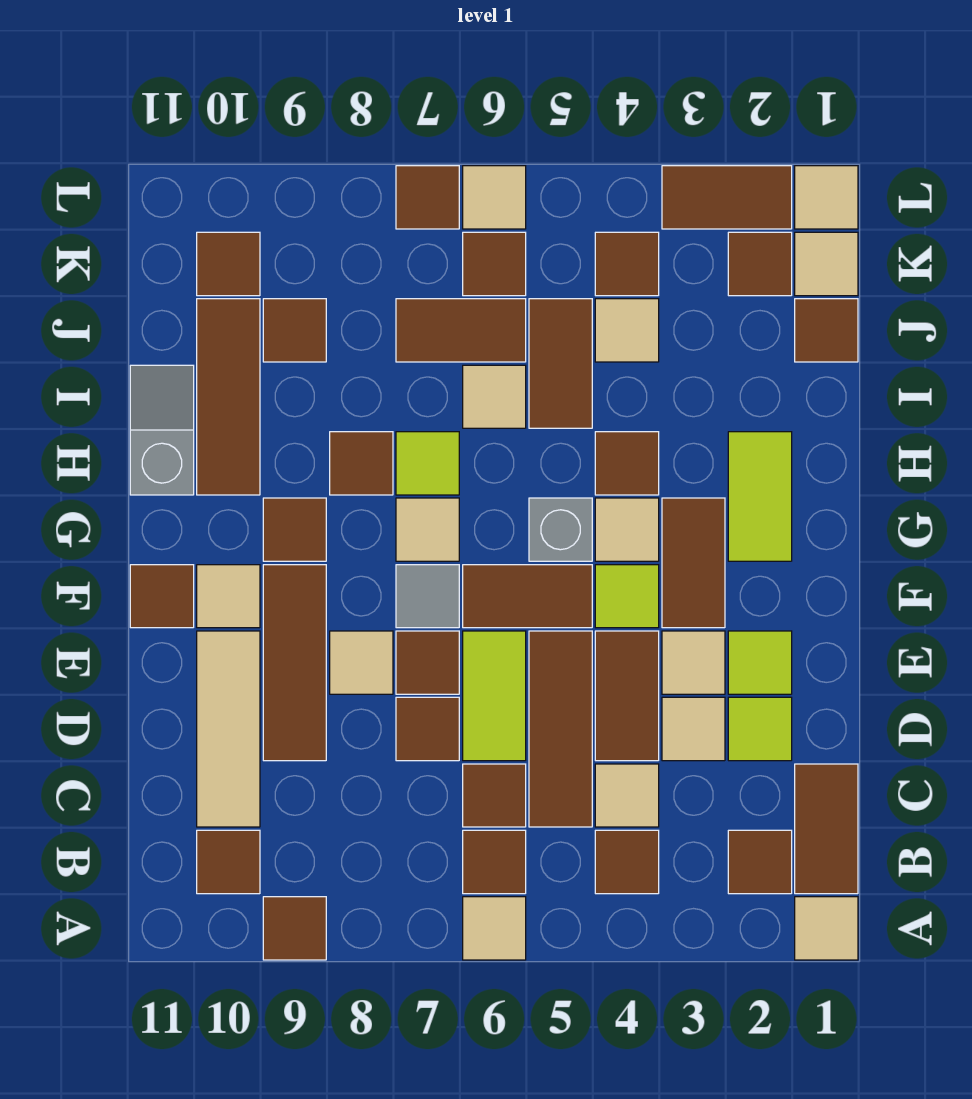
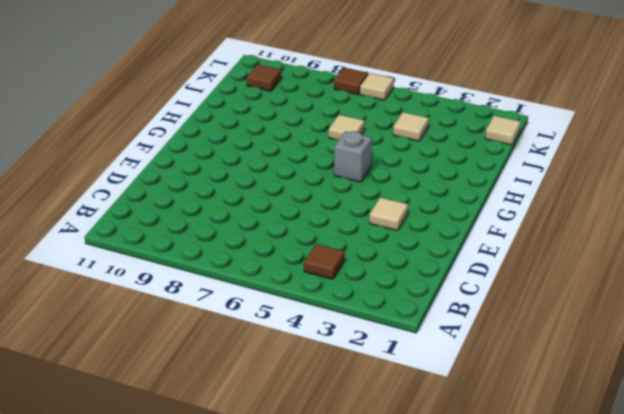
none -> tan 1x1 tile [795,897,858,960]
none -> tan 1x1 tile [463,897,526,960]
none -> brown 1x1 tile [263,897,326,960]
none -> brown 1x2 tile [795,764,858,894]

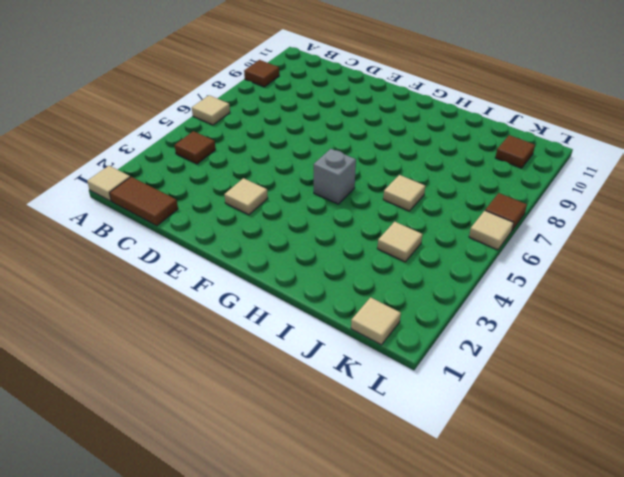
none -> brown 1x1 tile [728,830,792,894]
none -> brown 1x1 tile [463,830,526,894]
none -> brown 1x1 tile [197,830,260,894]
none -> tan 1x1 tile [595,764,659,827]

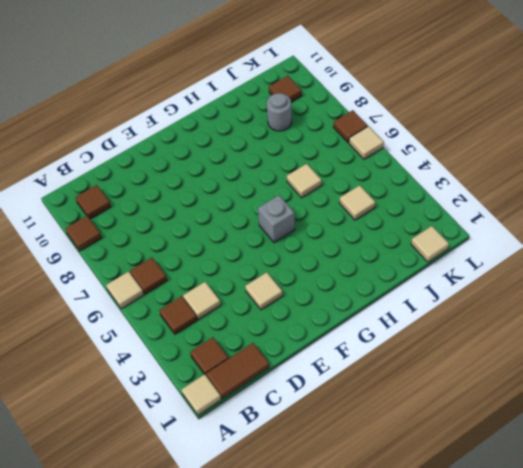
grey 1x1 round brick [267,93,292,131] -> brown 1x1 tile [263,299,326,362]
none -> brown 1x3 tile [529,631,592,827]
none -> brown 1x1 tile [463,764,526,827]
none -> tan 1x3 tile [197,631,260,827]
none -> lime 1x1 tile [728,697,792,761]

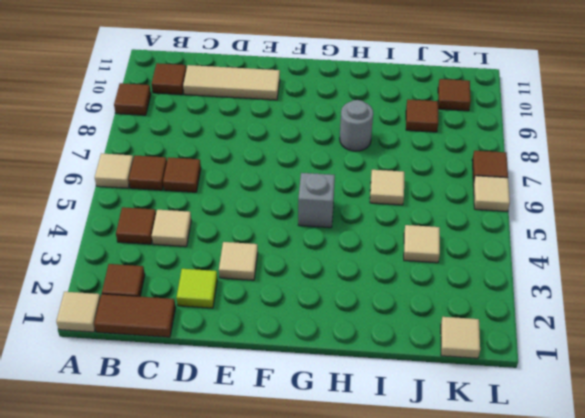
grey 1x1 round brick [340,100,373,151] -> brown 1x1 tile [330,432,393,495]
none -> brown 1x3 tile [529,631,592,827]
none -> tan 1x1 tile [662,697,725,761]
none -> brown 1x2 tile [595,631,659,761]
none -> lime 1x2 tile [463,631,526,761]

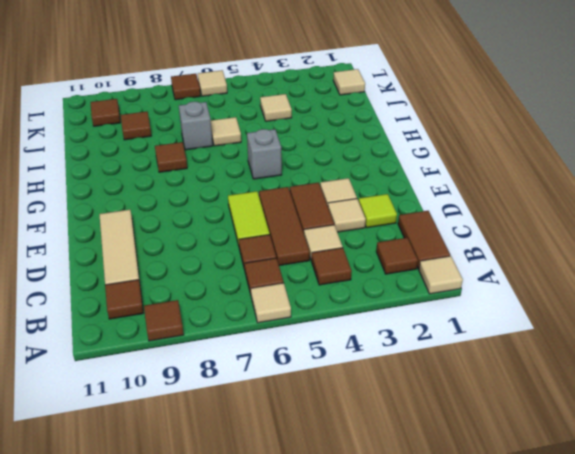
grey 1x1 brick [179,102,213,150] -> none
none -> brown 1x1 tile [396,697,459,761]
none -> brown 1x3 tile [263,565,326,761]
none -> lime 1x1 tile [728,631,792,694]
none -> brown 1x1 tile [396,631,459,694]

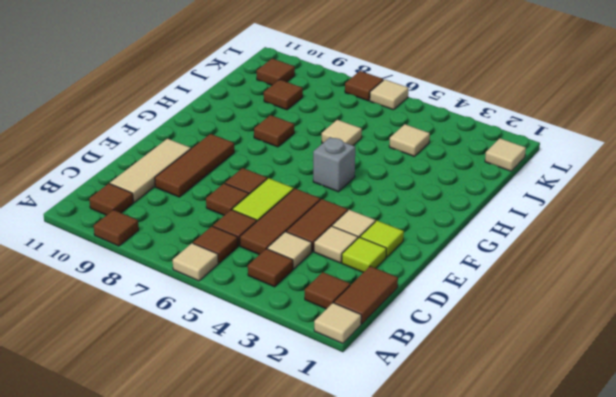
none -> tan 1x1 tile [330,631,393,694]
none -> brown 1x2 tile [662,498,725,628]
none -> lime 1x1 tile [595,565,659,628]
none -> brown 1x2 tile [463,565,592,628]

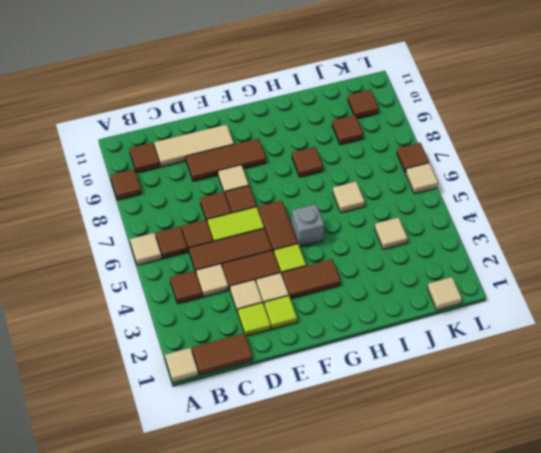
none -> brown 1x1 tile [728,830,792,894]
none -> grey 1x1 tile [396,565,459,628]
none -> tan 1x1 tile [197,565,260,628]
none -> brown 1x1 tile [130,565,194,628]

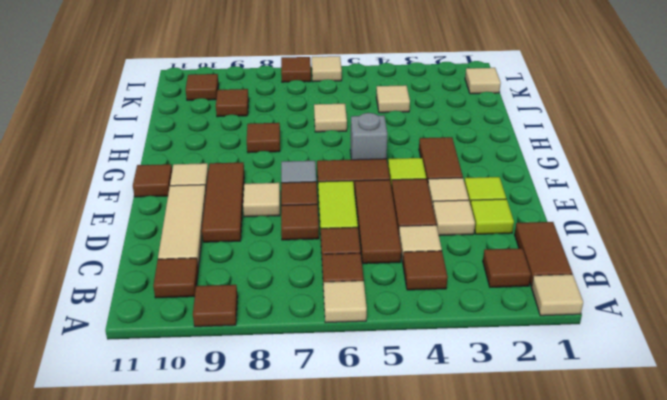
none -> lime 1x2 tile [728,432,792,561]
none -> tan 1x1 tile [595,498,659,561]
none -> tan 1x1 tile [396,498,459,561]
none -> brown 1x1 tile [263,498,326,561]

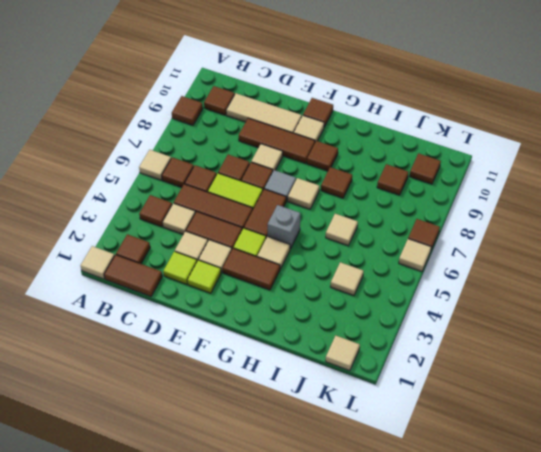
none -> lime 1x2 tile [728,432,792,561]
none -> brown 1x1 tile [595,432,659,495]
none -> lime 1x1 tile [396,432,459,495]
none -> brown 1x3 tile [197,299,260,495]

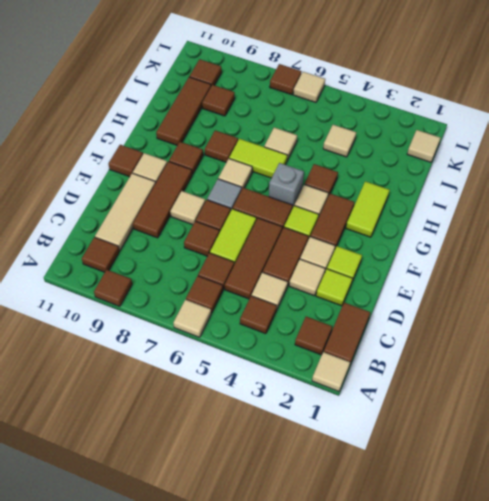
lime 1x2 tile [229,139,287,178] -> lime 1x1 tile [396,432,459,495]
none -> grey 1x2 slope [130,365,194,495]
none -> brown 1x2 tile [529,299,592,428]
none -> brown 1x1 tile [795,299,858,362]
none -> brown 1x2 tile [396,299,526,362]

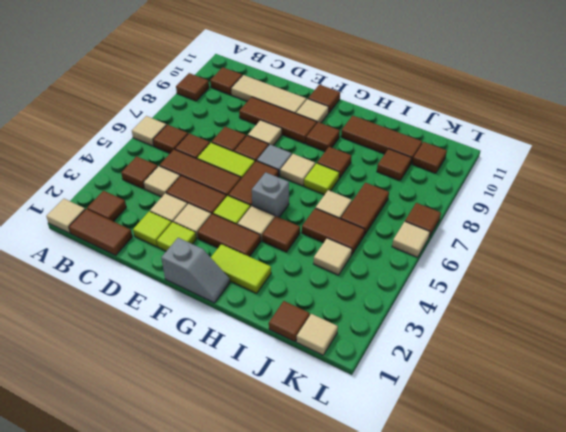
grey 1x2 slope [161,238,230,303] -> grey 1x2 slope moved to [130,365,194,495]
none -> brown 1x1 tile [728,232,792,296]
none -> brown 1x1 tile [595,232,659,296]
none -> brown 1x1 tile [463,232,526,296]
none -> tan 1x1 tile [795,166,858,229]

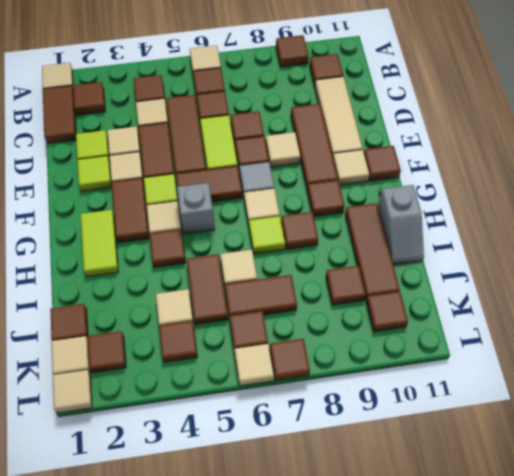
none -> brown 1x2 tile [662,166,792,229]

